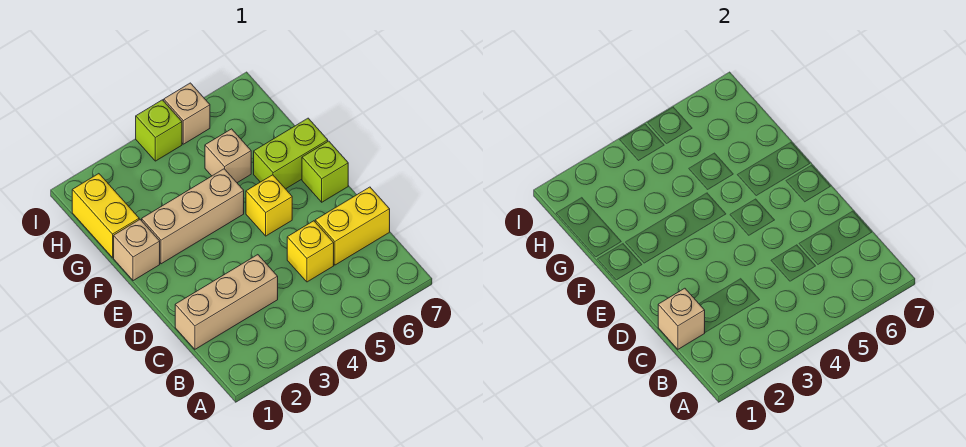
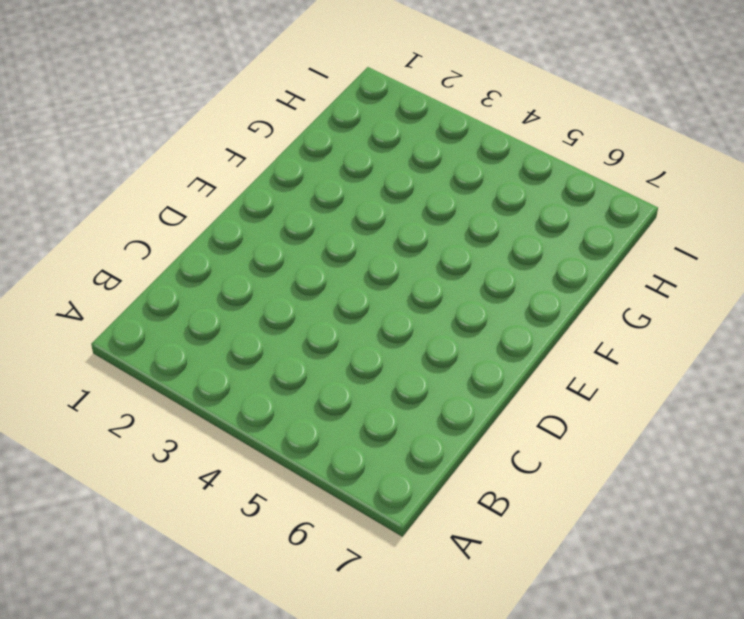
none -> tan 1x3 brick [175,255,278,349]
none -> yellow 1x1 brick [287,221,334,282]
none -> yellow 1x2 brick [315,187,390,265]

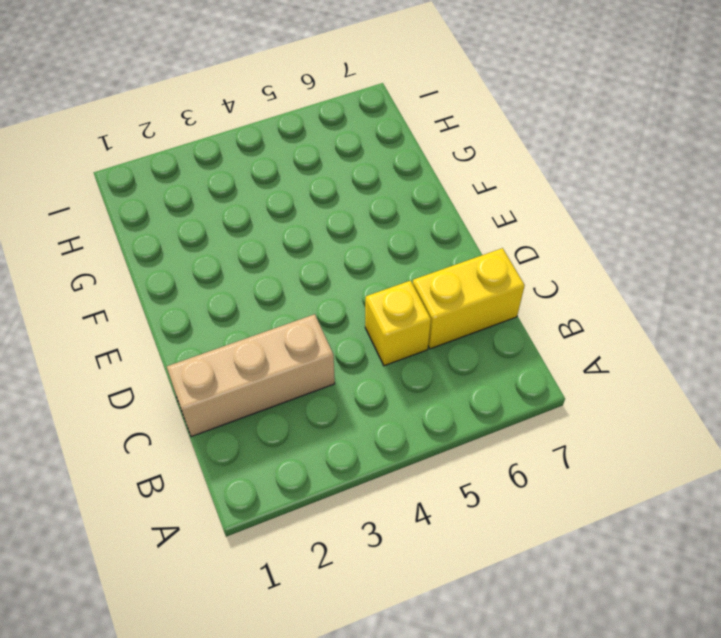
none -> yellow 1x1 brick [246,175,292,236]
none -> lime 1x1 brick [302,141,348,202]
none -> tan 1x1 brick [114,220,160,281]

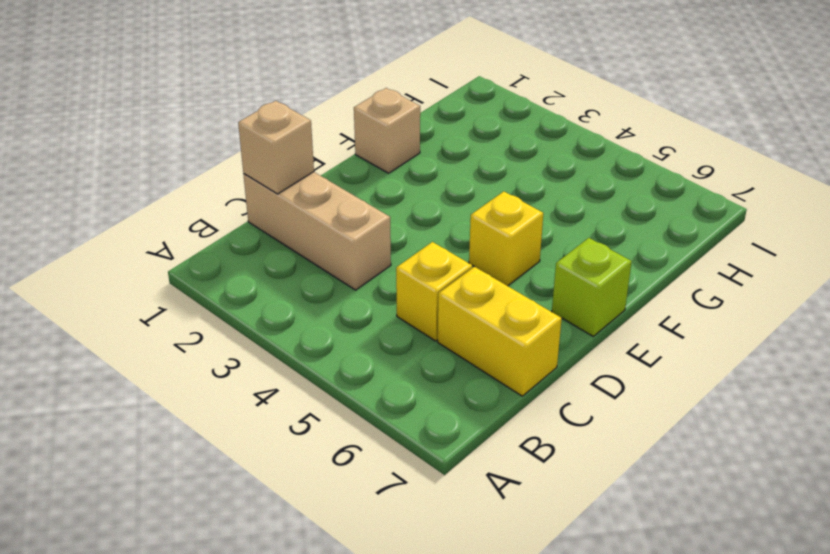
none -> tan 1x3 brick [142,169,244,264]
none -> lime 1x2 brick [254,118,328,189]
none -> yellow 1x2 brick [72,174,139,258]

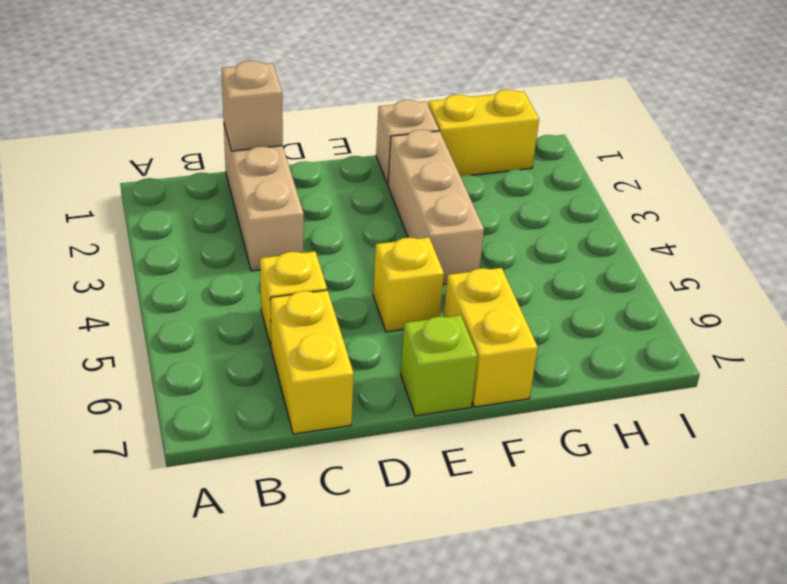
yellow 1x2 brick [444,268,538,407] -> lime 1x2 brick [254,118,328,189]
none -> tan 1x1 brick [205,129,251,183]
none -> lime 1x1 brick [136,100,182,161]
none -> tan 1x1 brick [164,83,210,144]

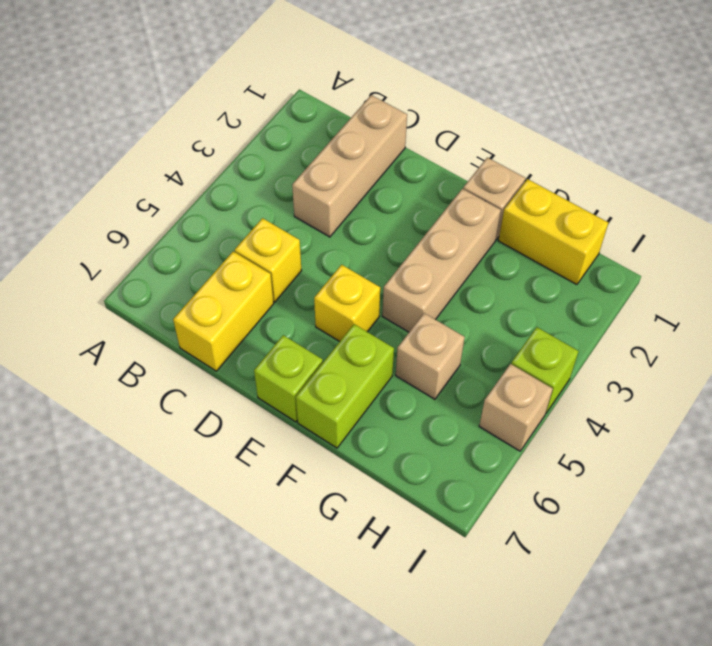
none -> tan 1x1 brick [658,288,705,349]

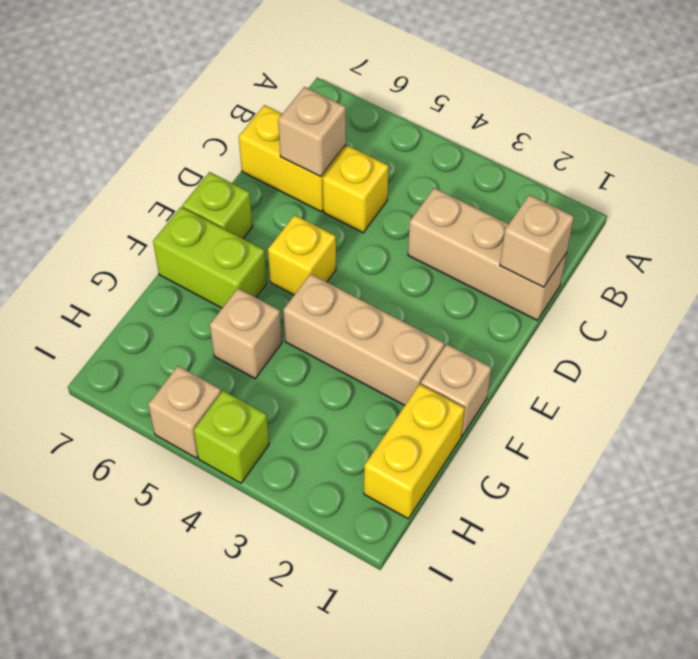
tan 1x1 brick [278,87,346,177] -> none

